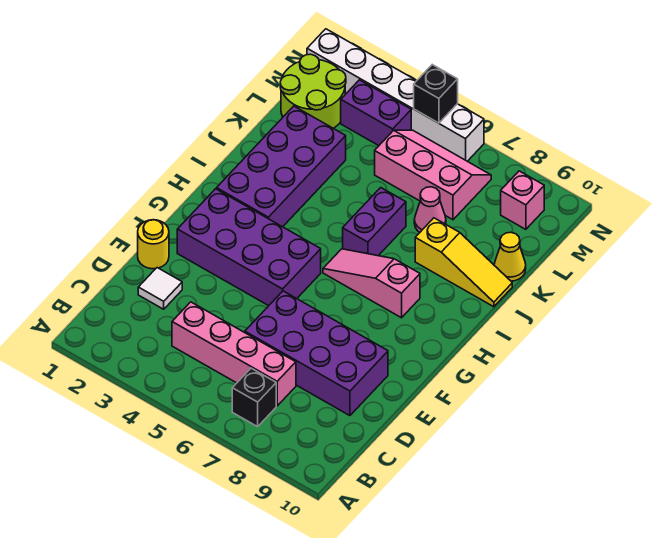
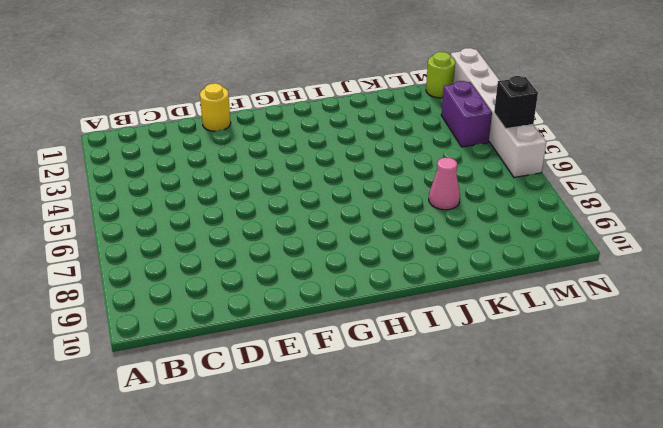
lime 1x1 round brick [426,52,455,98] -> lime 2x2 round brick [280,54,346,128]
none -> black 1x1 brick [232,368,276,427]
none -> pink 1x4 brick [172,302,296,406]
none -> white 1x1 tile [138,268,182,309]

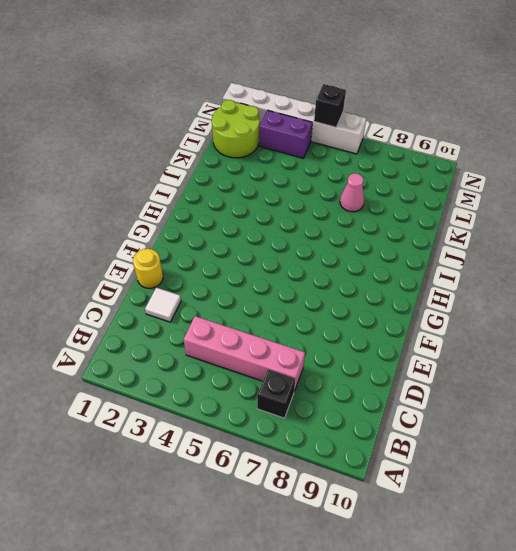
none -> purple 2x4 brick [245,291,388,416]
none -> purple 2x4 brick [177,189,321,306]
none -> purple 2x4 brick [217,106,346,227]

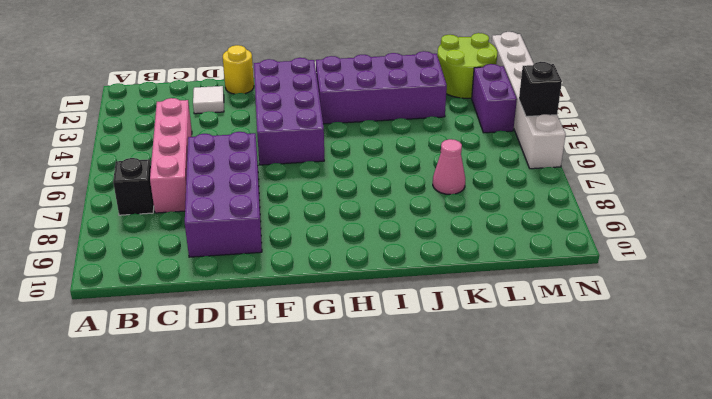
none -> pink 1x3 slope [323,249,420,318]
none -> purple 1x2 brick [343,188,406,256]
none -> yellow 1x3 slope [415,218,512,307]

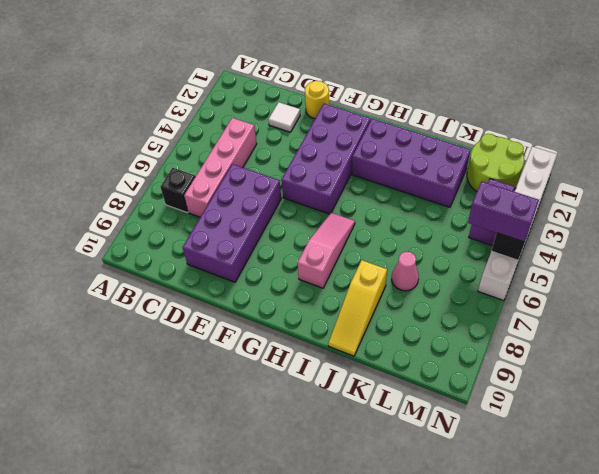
purple 1x2 brick [468,181,539,242] -> purple 1x2 brick moved to [343,188,406,256]
none -> yellow 1x1 cone [494,232,526,281]
none -> pink 2x3 slope [375,130,491,220]
none -> pink 1x1 brick [501,171,544,229]

